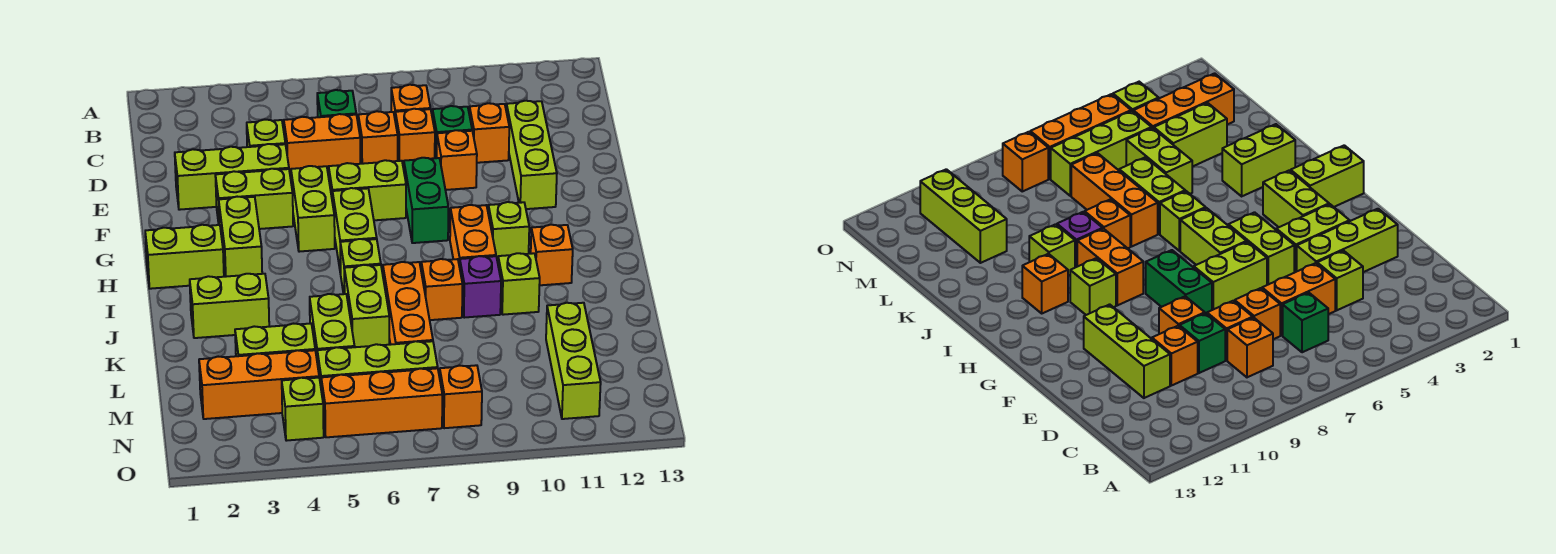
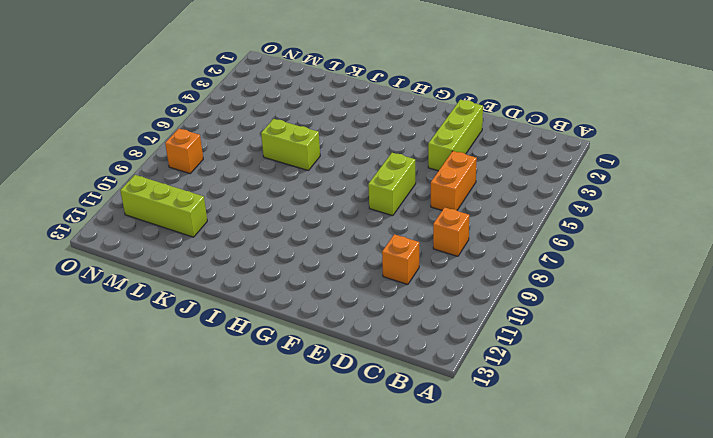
none -> green 1x1 brick [317,90,356,117]
none -> lime 1x1 brick [247,120,285,147]
none -> orange 1x1 brick [358,111,398,164]
none -> orange 1x1 brick [395,109,435,168]

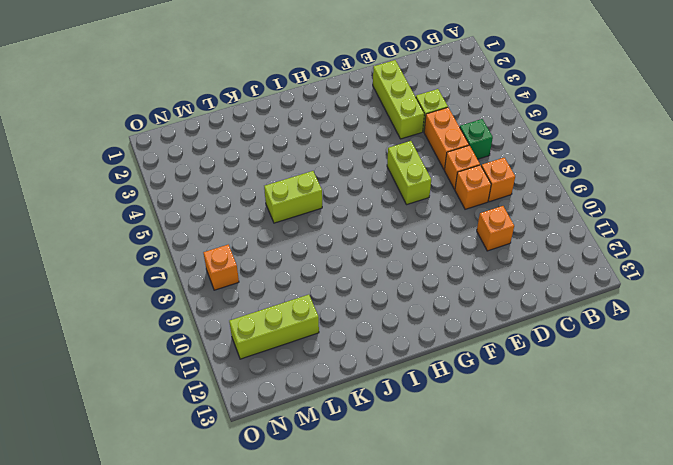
none -> green 1x1 brick [432,106,472,158]
none -> lime 1x3 brick [506,101,557,209]
none -> orange 1x1 brick [437,130,477,190]
none -> lime 1x2 brick [215,169,293,229]

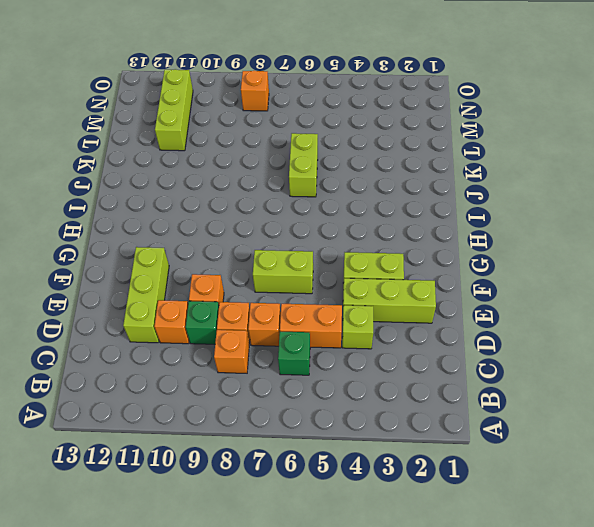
none -> lime 1x2 brick [291,166,335,252]
none -> green 1x2 brick [404,158,448,243]
none -> lime 1x2 brick [219,197,262,277]
none -> lime 1x2 brick [332,188,377,274]

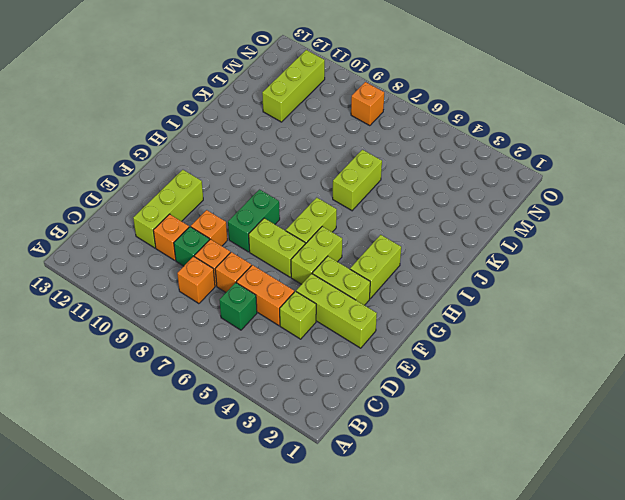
none -> lime 1x2 brick [145,225,224,289]
none -> orange 1x2 brick [450,205,496,267]
none -> lime 1x1 brick [488,202,529,262]
none -> lime 1x1 brick [340,239,381,294]

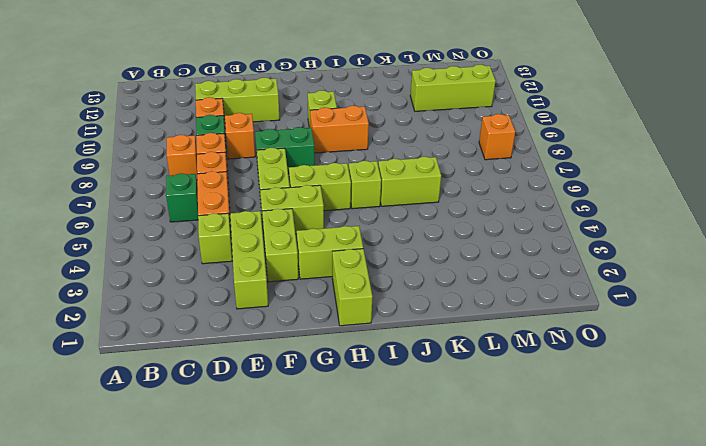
none -> orange 1x1 brick [531,225,573,285]
none -> lime 1x2 brick [190,274,269,338]
none -> orange 1x3 brick [383,262,433,345]
none -> orange 1x1 brick [421,259,462,320]

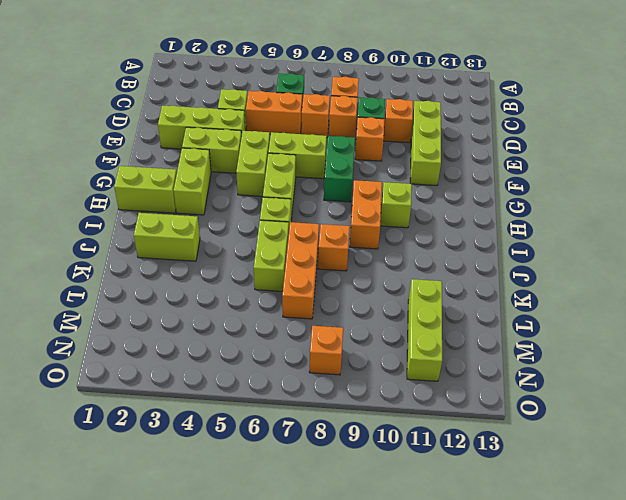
none -> orange 1x1 brick [531,225,573,285]
none -> purple 1x1 brick [460,256,501,318]
none -> lime 1x1 brick [498,253,540,315]
none -> lime 1x2 brick [310,294,355,358]

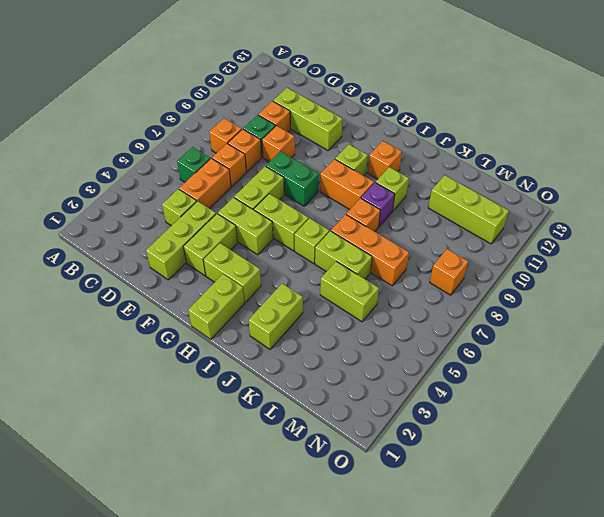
none -> lime 1x2 brick [235,324,315,356]
none -> orange 1x3 brick [199,350,319,419]
none -> lime 1x3 brick [317,341,438,385]
none -> lime 1x1 brick [282,378,324,441]

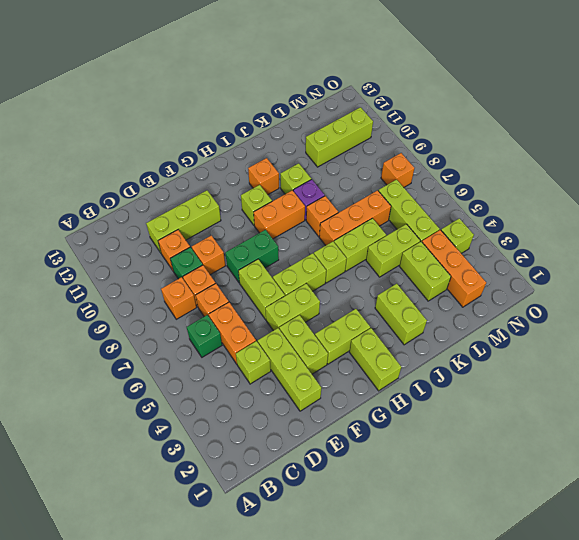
none -> orange 1x3 brick [321,368,442,437]

